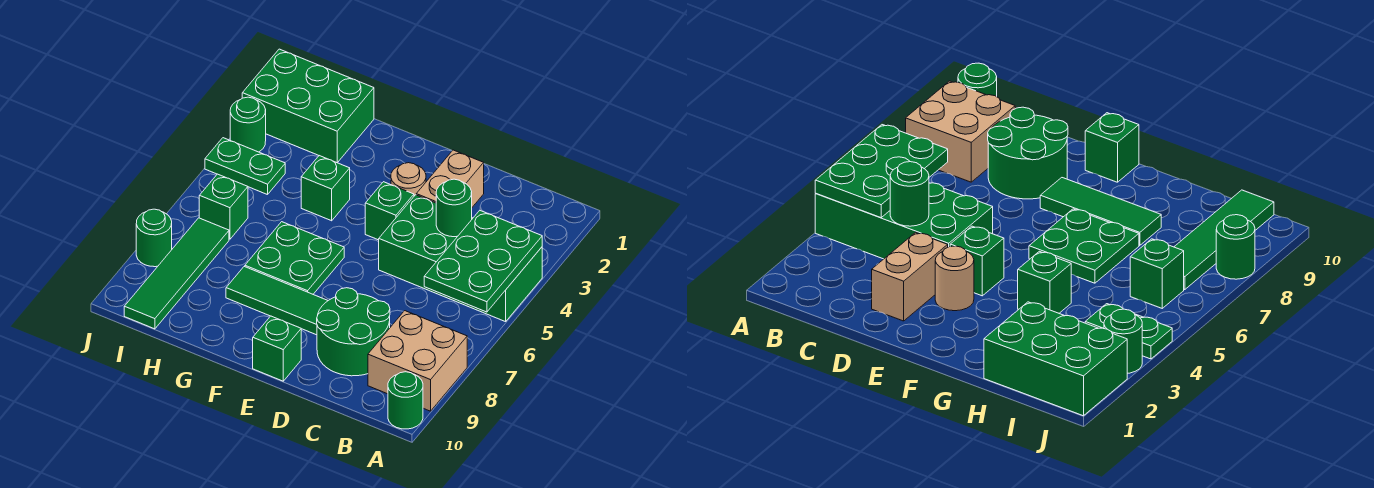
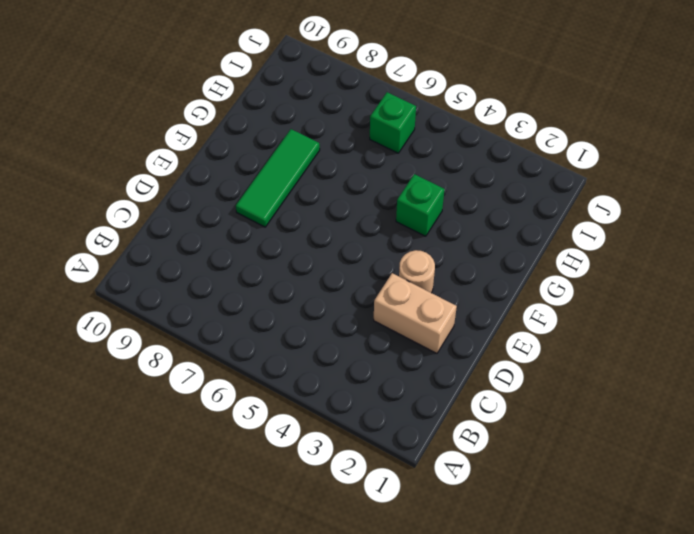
none -> green 2x4 brick [379,195,542,322]
none -> tan 2x2 brick [368,311,467,411]
none -> green 1x1 round brick [388,372,423,429]

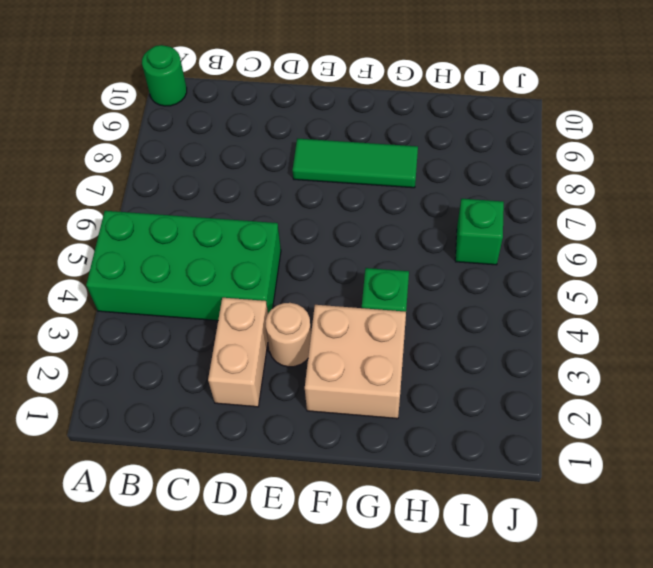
tan 2x2 brick [305,305,406,419] -> tan 2x2 brick moved to [368,311,467,411]
none -> green 2x2 round brick [317,288,390,376]
none -> green 1x1 brick [365,182,414,240]
none -> green 1x1 brick [253,316,301,381]

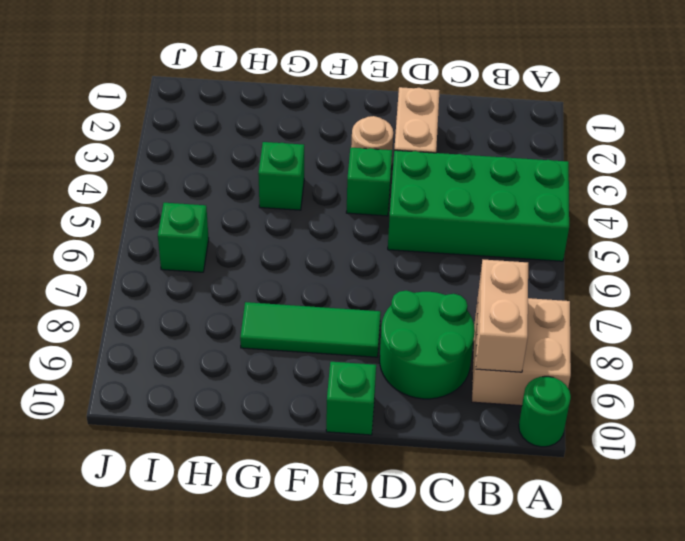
tan 1x2 brick [476,260,528,372] -> none
none -> green 2x2 plate [245,222,344,294]
none -> green 2x3 brick [242,49,374,163]
none -> green 1x2 plate [205,138,285,195]

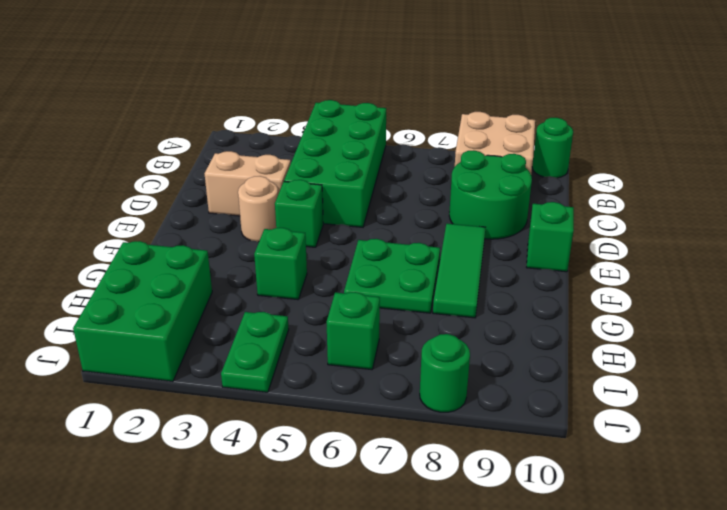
none -> green 1x4 tile [124,218,229,329]
none -> green 1x1 round brick [230,97,266,152]
none -> green 2x3 plate [424,211,542,312]

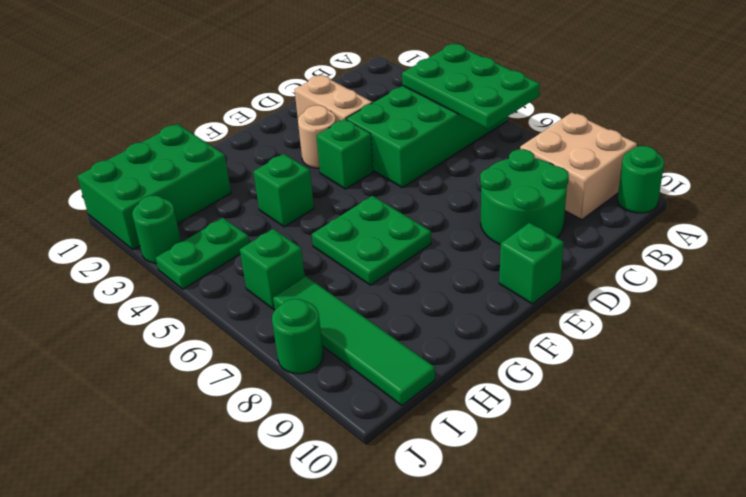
none -> green 1x3 tile [226,267,328,335]
none -> green 1x1 round brick [436,179,472,237]

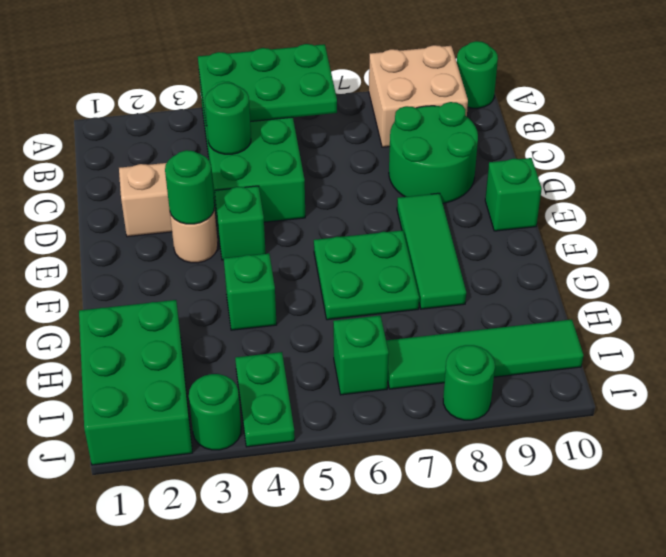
green 1x1 round brick [165,150,214,224] -> none

